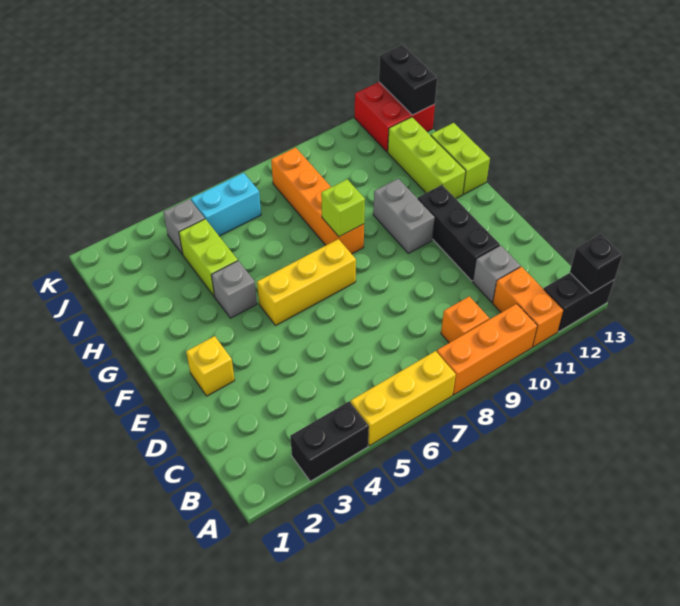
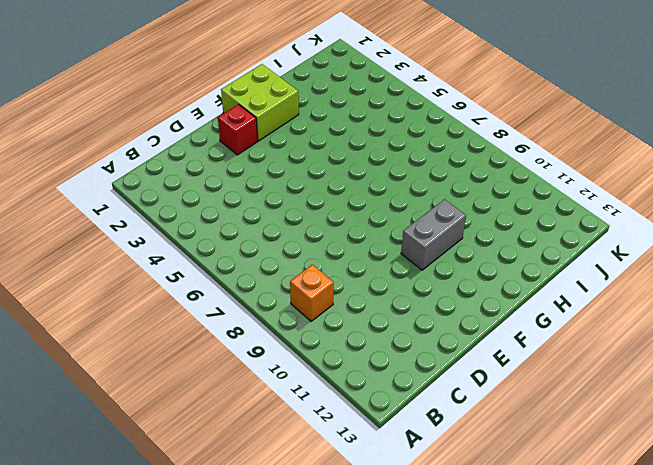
red 1x1 brick [218,104,258,155] -> yellow 1x1 brick [186,336,235,396]
lime 2x2 brick [221,64,299,141] -> none
none -> black 1x2 brick [290,401,369,481]
none -> yellow 1x3 brick [351,351,456,446]
none -> orange 1x3 brick [437,304,537,395]

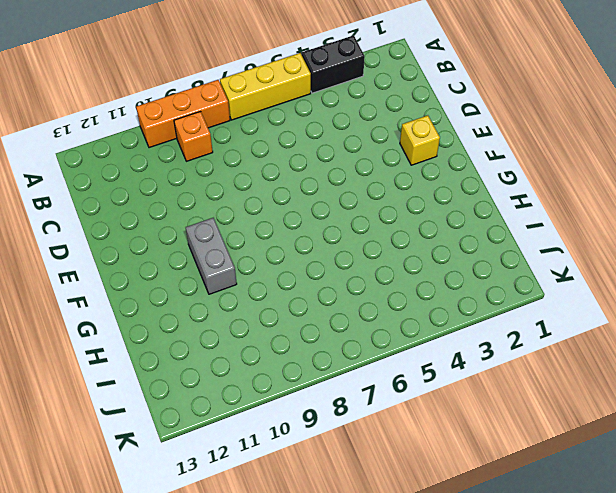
none -> orange 1x2 brick [493,267,564,347]
none -> black 1x2 brick [544,273,614,332]
none -> grey 1x1 brick [473,245,520,302]

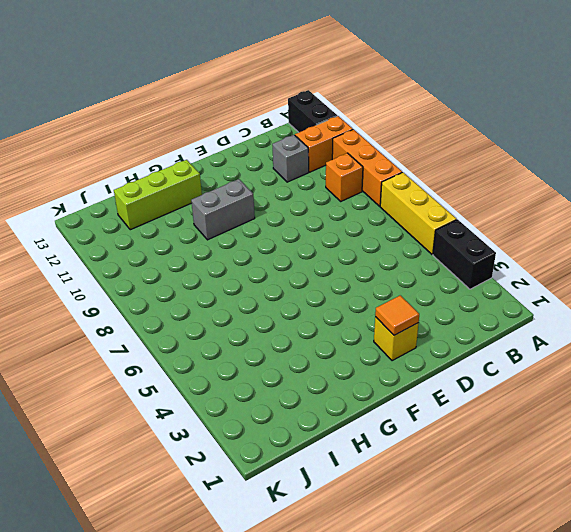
orange 1x1 tile [375,295,419,335] -> none
none -> black 1x3 brick [418,185,500,281]
none -> yellow 1x3 brick [257,239,356,325]
none -> grey 1x1 brick [211,261,257,318]

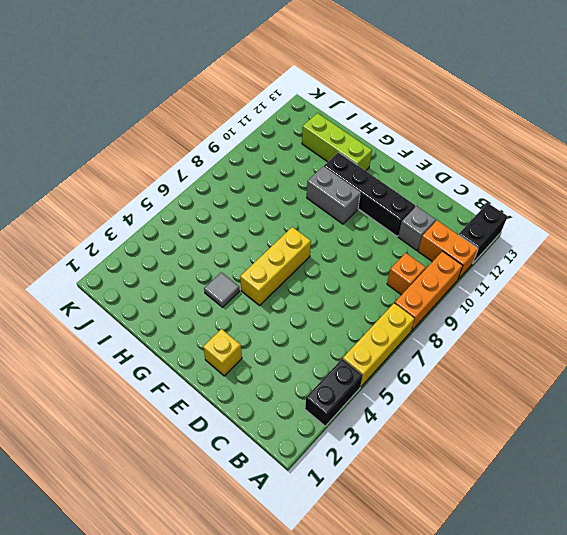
black 1x4 brick [324,152,415,236] -> black 1x3 brick [418,185,500,281]
grey 1x1 tile [204,272,240,307] -> grey 1x1 brick [211,261,257,318]
none -> orange 1x4 brick [271,147,364,254]
none -> lime 1x2 brick [431,123,490,194]
none -> lime 1x2 brick [179,219,238,296]

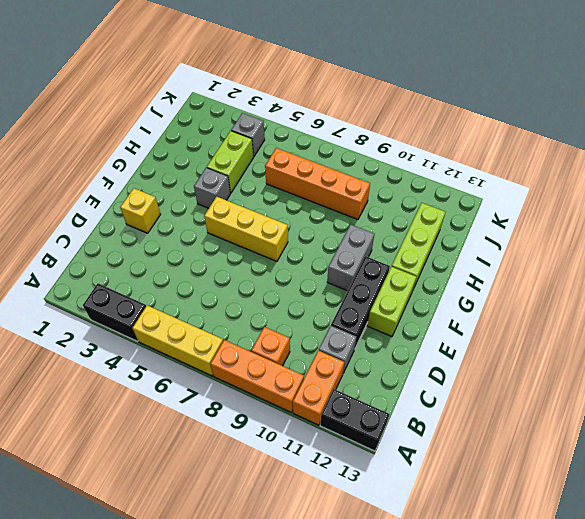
lime 1x2 brick [367,267,416,337] -> lime 1x2 brick moved to [431,123,490,194]
orange 1x4 brick [265,148,370,219] -> orange 1x4 brick turned to [271,147,364,254]
none -> cyan 1x2 brick [191,173,261,236]
none -> red 2x2 brick [355,82,435,152]
none -> black 1x1 brick [570,234,622,293]

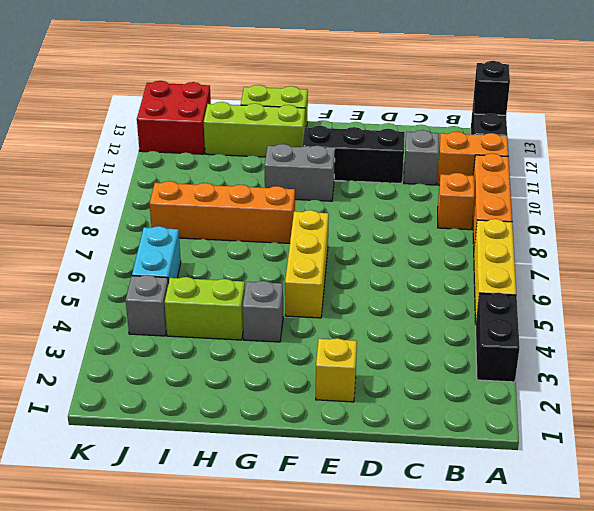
none -> lime 1x1 brick [321,179,365,237]
none -> black 1x2 brick [379,45,437,115]

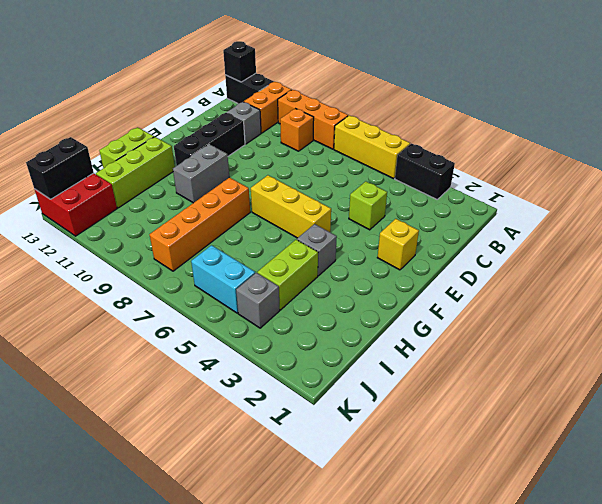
lime 1x1 brick [349,181,387,230] -> lime 1x1 brick moved to [321,179,365,237]

